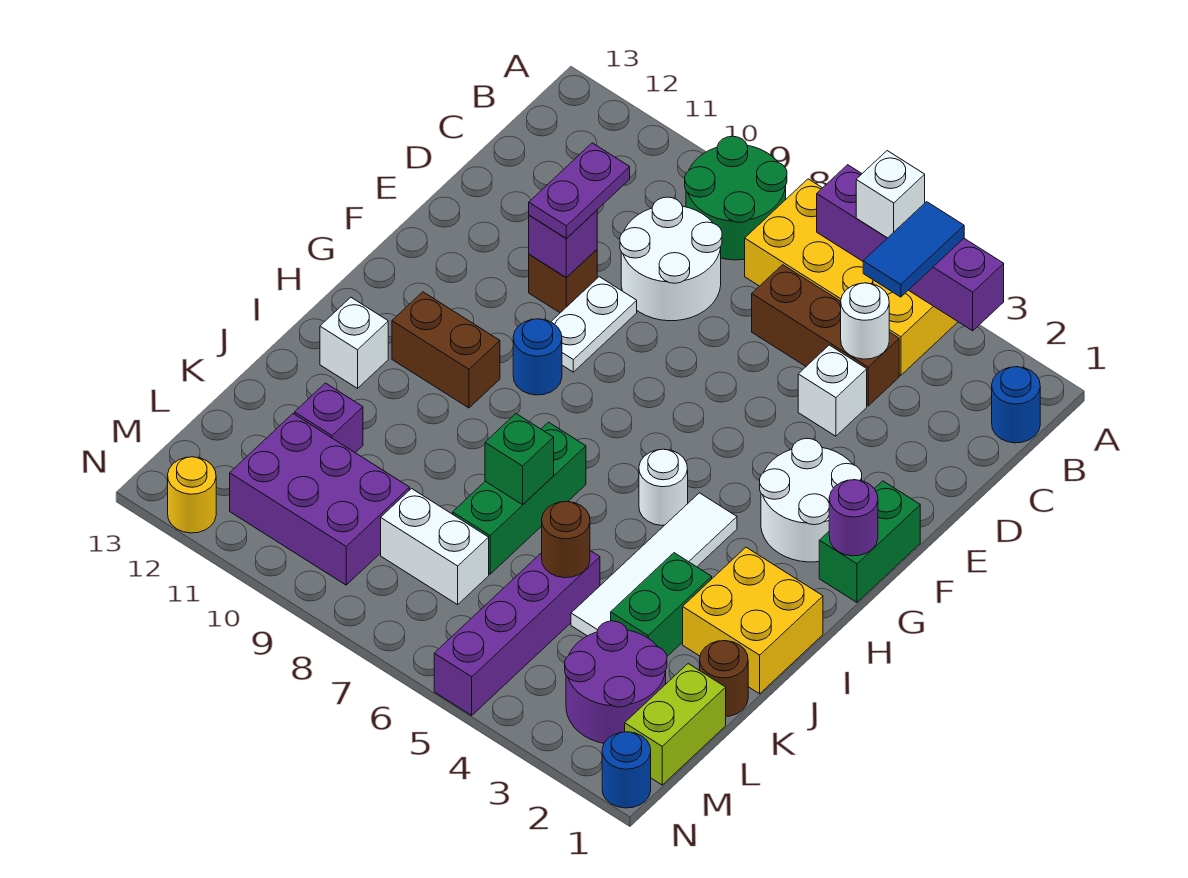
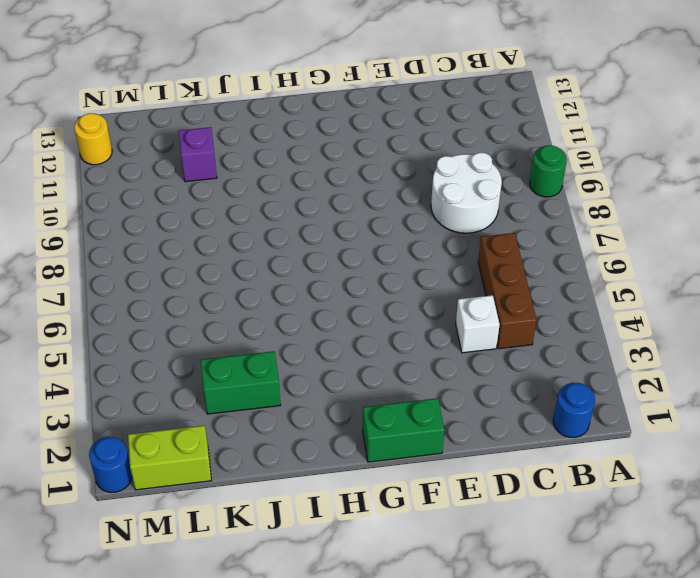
green 1x1 round brick [530,145,567,197] -> green 2x2 round brick [685,136,787,260]
none -> yellow 2x4 brick [745,179,958,375]
none -> white 1x2 plate [551,277,637,372]
none -> brown 1x1 brick [529,250,597,313]
none -> white 2x2 round brick [760,439,862,562]

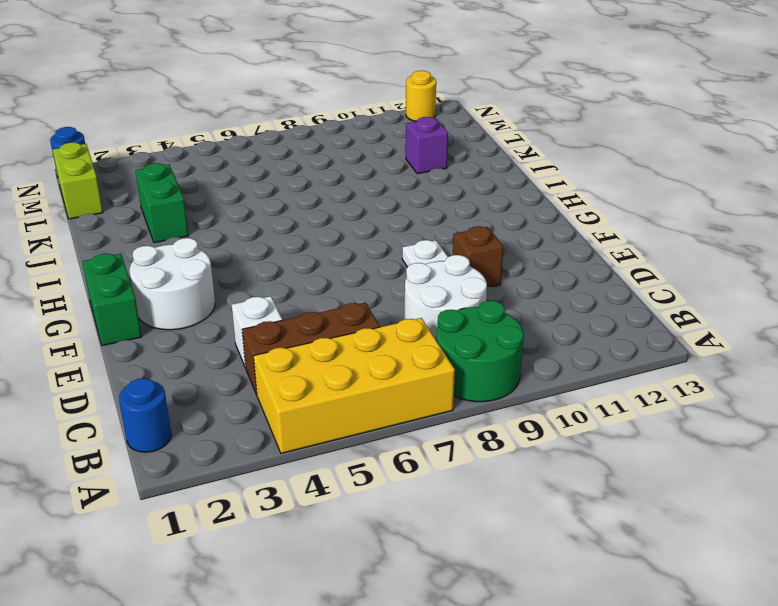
none -> blue 1x1 round brick [513,319,562,395]
none -> white 1x4 tile [571,493,737,636]
none -> white 1x1 round brick [639,449,688,525]
none -> brown 1x2 brick [392,292,500,408]

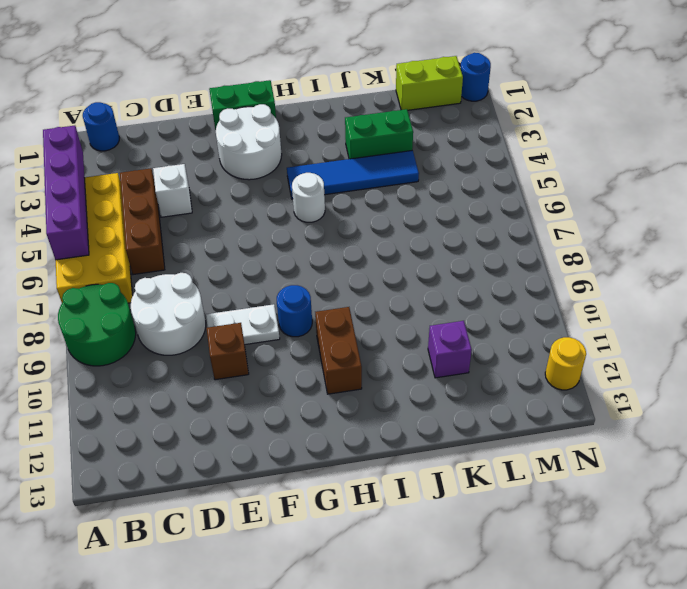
blue 1x4 tile [287,150,419,199] -> white 1x4 tile [571,493,737,636]
none -> yellow 2x2 brick [683,547,823,694]
none -> green 1x3 brick [453,422,586,574]
none -> white 1x1 brick [320,297,388,388]
none -> brown 1x1 round brick [700,641,748,716]

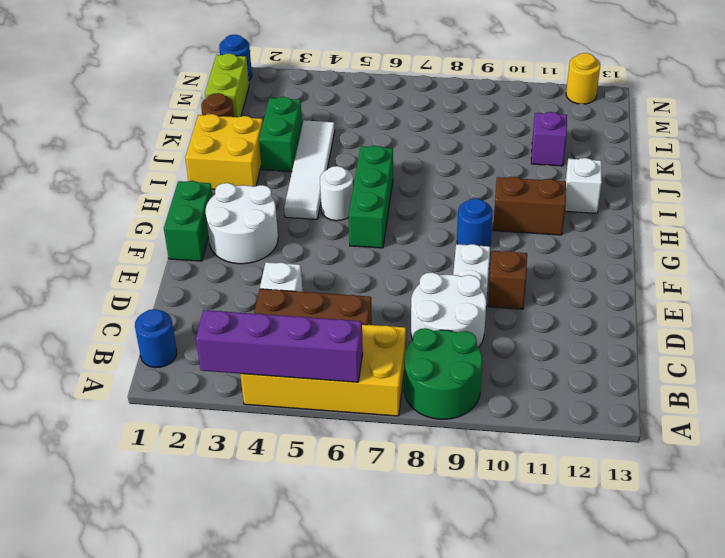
green 1x3 brick [349,146,393,248] -> green 1x3 brick moved to [453,422,586,574]
none -> purple 1x4 brick [434,551,600,715]
none -> purple 2x2 round brick [565,621,667,743]
none -> white 1x2 brick [381,489,489,605]
none -> purple 2x3 brick [230,414,410,585]

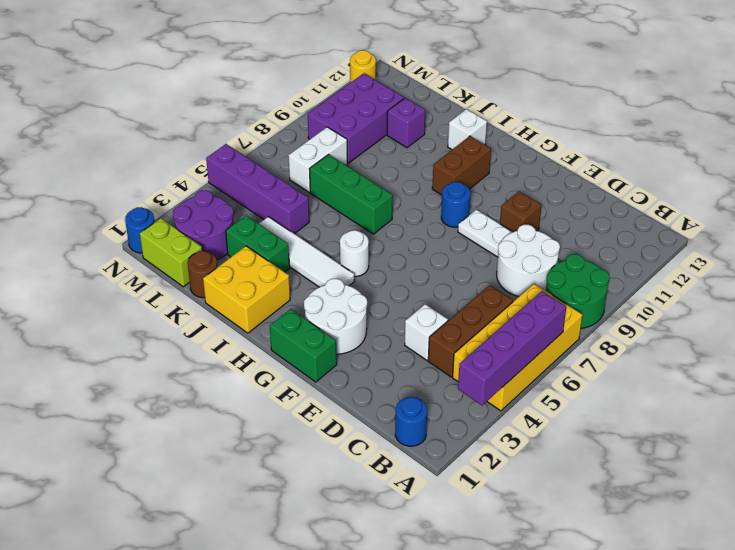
none -> white 1x1 round brick [841,283,889,359]
none -> purple 1x1 brick [529,210,597,278]
none -> purple 1x1 round brick [829,480,878,556]
none -> green 1x1 brick [485,414,554,505]

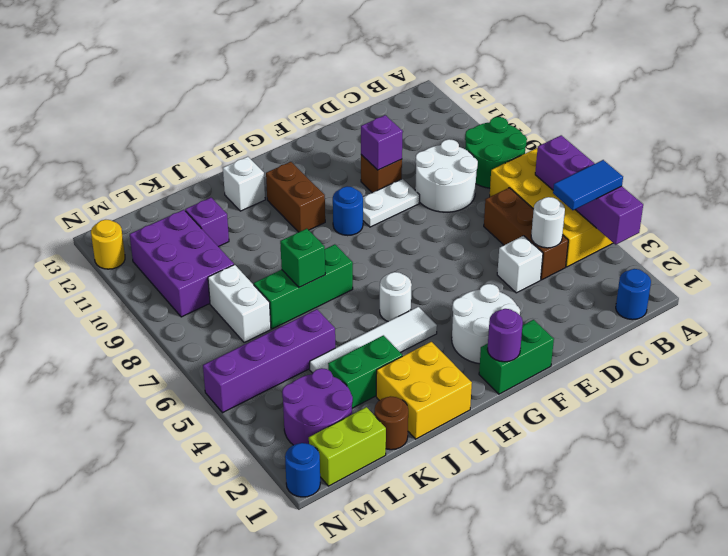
none -> brown 1x1 round brick [542,501,590,578]
none -> white 1x1 brick [856,151,925,238]
none -> purple 1x2 plate [529,143,630,238]

